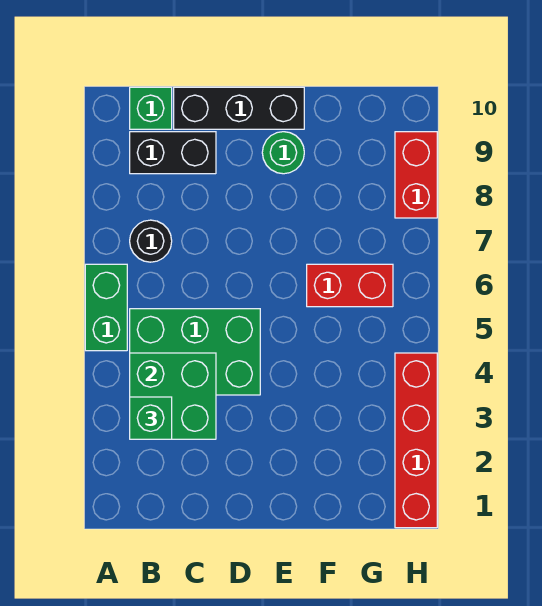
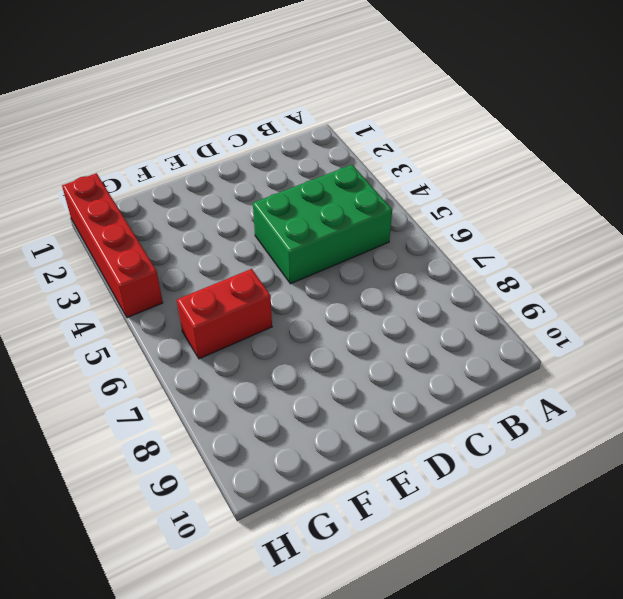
none -> green 1x2 brick [85,264,127,351]
none -> black 1x1 round brick [130,220,172,262]
none -> black 1x2 brick [130,132,216,174]

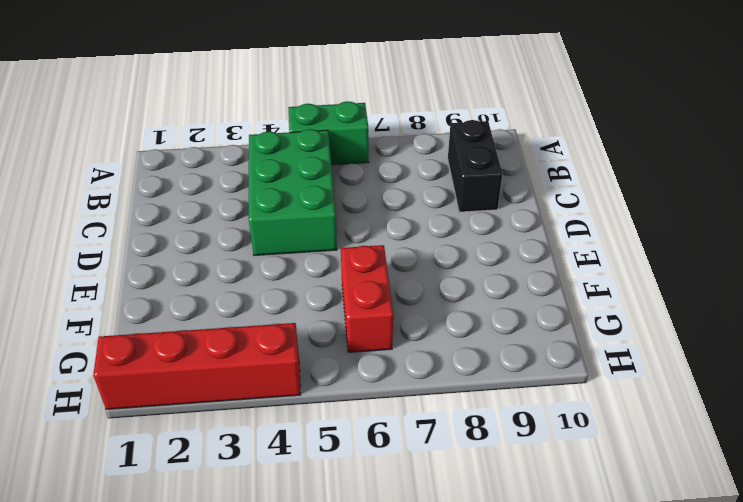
none -> black 1x1 round brick [130,220,172,262]
none -> green 1x1 brick [130,87,172,129]
none -> black 1x3 brick [174,87,304,129]

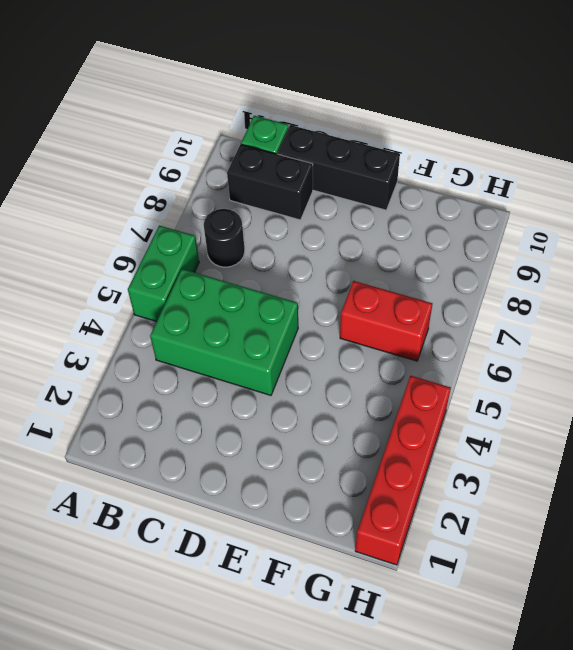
none -> green 1x1 round brick [262,132,304,174]
none -> red 1x2 brick [395,132,437,218]
none -> green 2x2 brick [130,353,216,439]

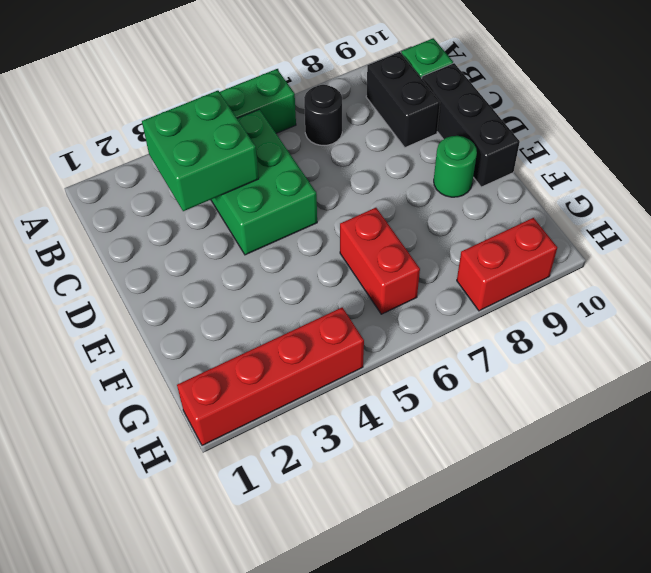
none -> green 1x1 brick [130,397,172,439]

